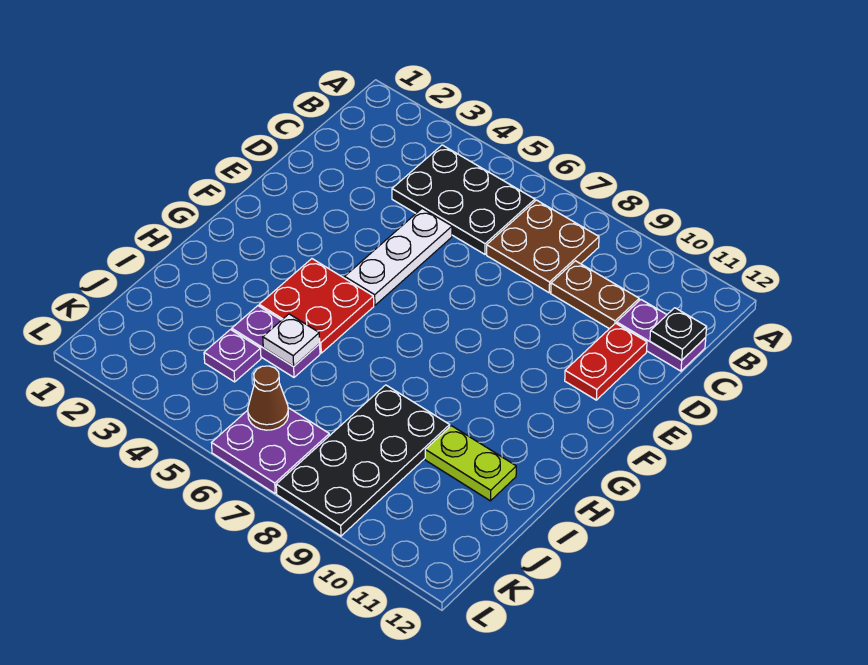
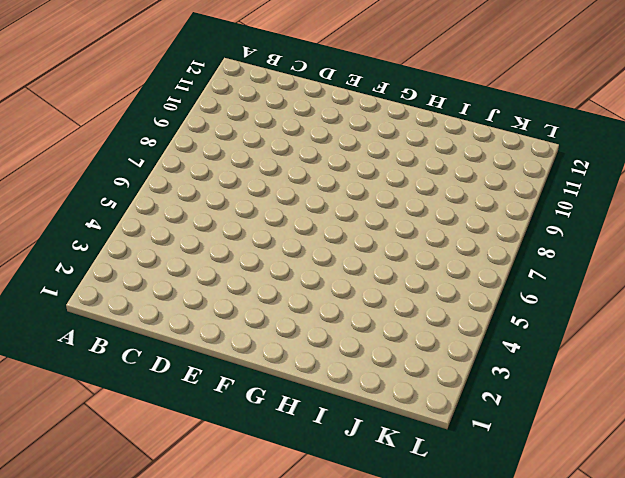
none -> black 2x3 plate [392,145,535,254]
none -> brown 2x2 plate [487,200,599,293]
none -> brown 1x2 plate [551,261,639,329]

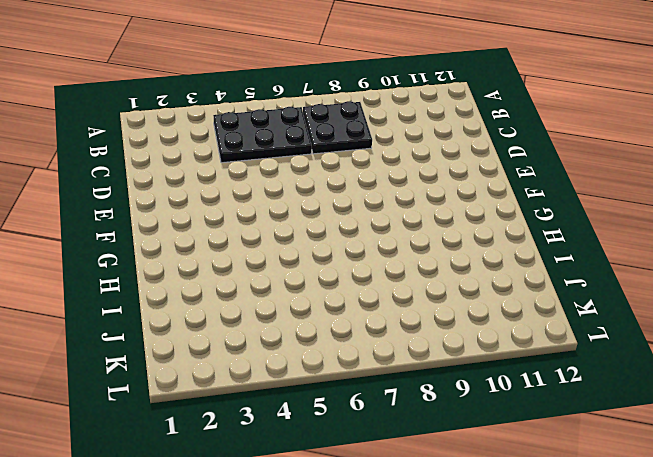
black 2x2 plate [303,101,372,154] -> brown 2x2 plate [487,200,599,293]
none -> brown 1x2 plate [551,261,639,329]
none -> purple 1x2 plate [617,300,706,371]
none -> white 1x3 plate [345,208,452,305]

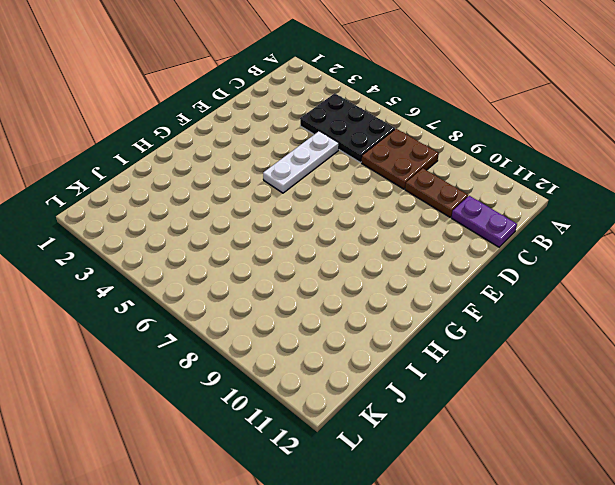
none -> red 1x2 plate [565,323,647,400]
none -> red 2x2 plate [259,259,374,353]
none -> purple 1x2 plate [232,306,320,377]

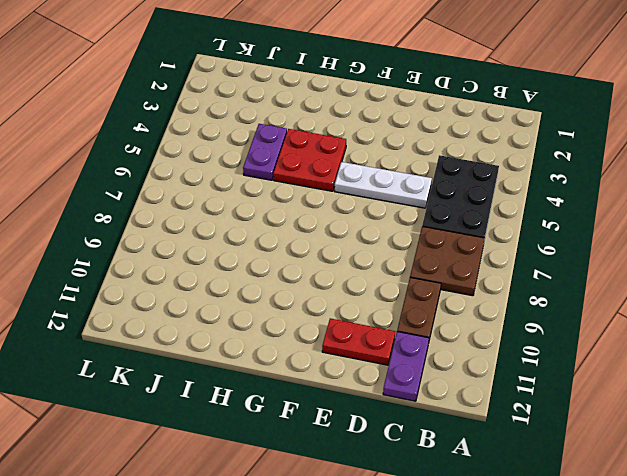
none -> black 2x4 plate [276,385,450,536]
none -> lime 1x2 plate [425,426,516,501]
none -> purple 1x1 plate [204,330,261,382]

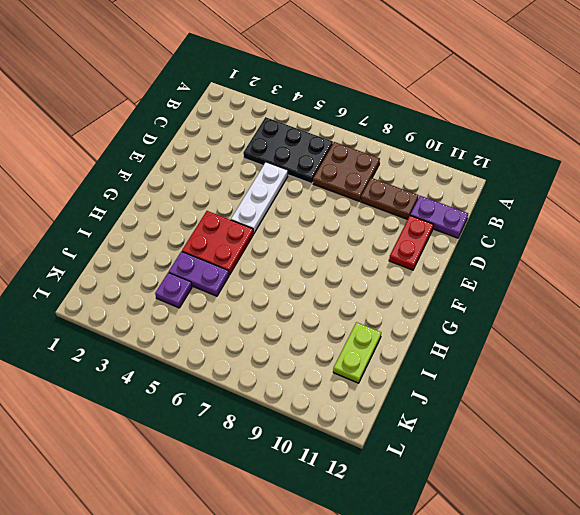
lime 1x2 plate [333,322,381,383] -> lime 1x2 plate turned to [425,426,516,501]
none -> black 2x4 plate [276,385,450,536]
none -> purple 2x2 plate [212,408,329,493]
none -> black 1x1 plate [650,308,707,360]

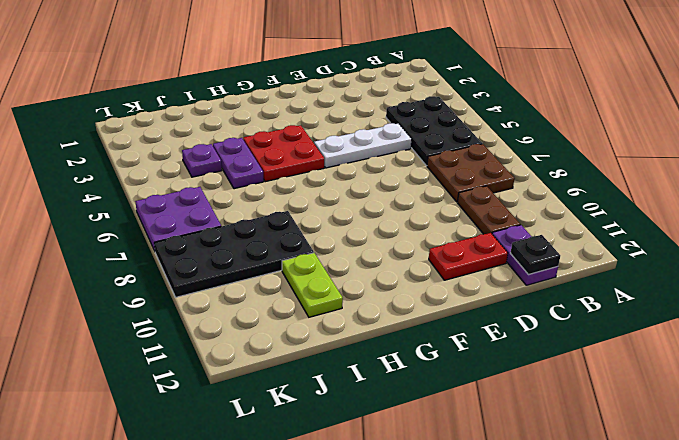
none -> white 1x1 plate [263,314,320,367]
none -> brown 1x1 cone [248,366,288,430]

